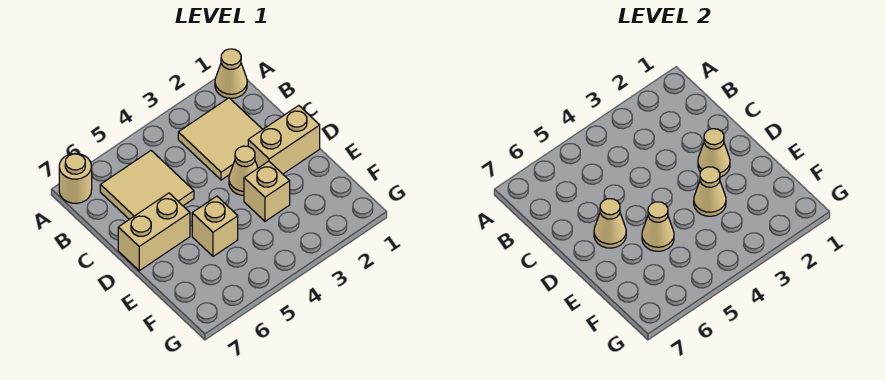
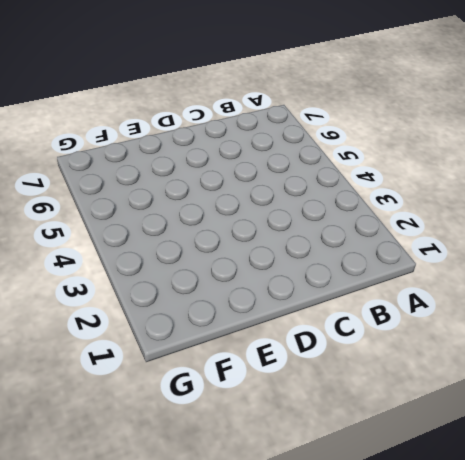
none -> tan 1x1 cone [215,49,247,98]
none -> tan 1x1 round brick [59,153,92,203]
none -> tan 2x2 tile [178,98,263,180]

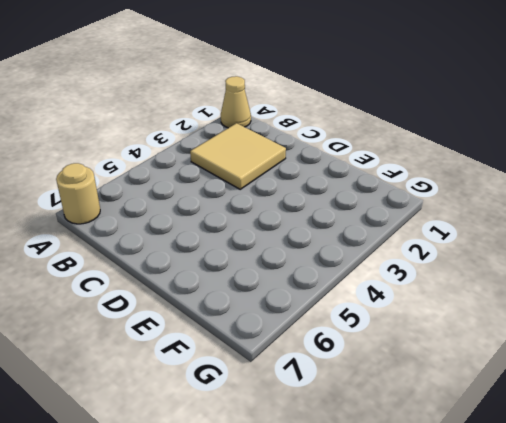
none -> tan 2x2 tile [100,151,194,219]
none -> tan 1x2 brick [248,106,320,174]
none -> tan 1x1 cone [229,146,258,195]

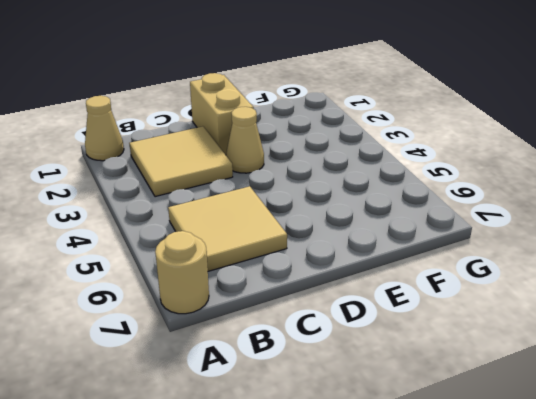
none -> tan 1x2 brick [118,193,190,271]
none -> tan 1x1 brick [244,161,290,221]
none -> tan 1x1 brick [192,196,238,256]

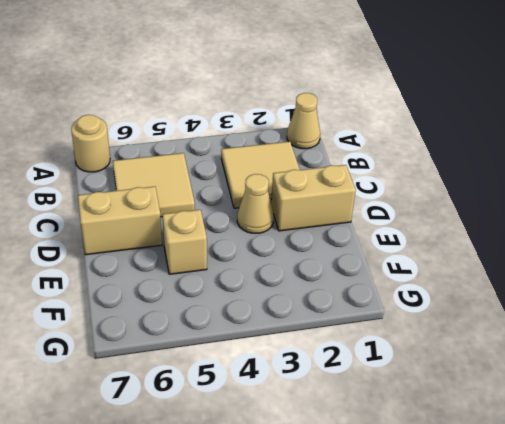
none -> tan 1x1 brick [244,161,290,221]
none -> tan 1x1 cone [698,129,730,177]
none -> tan 1x1 cone [594,199,626,248]

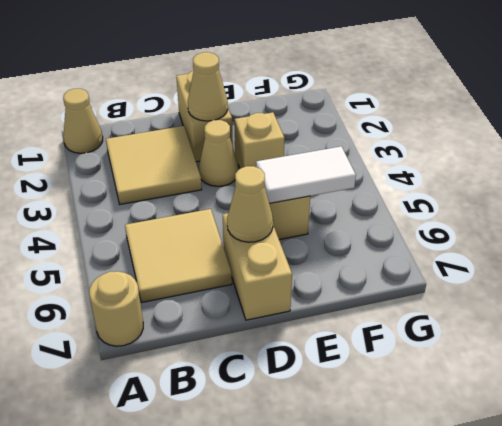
white 1x2 tile [256,146,356,203] -> tan 1x1 cone [642,202,674,251]
none -> tan 1x1 cone [694,167,726,216]

